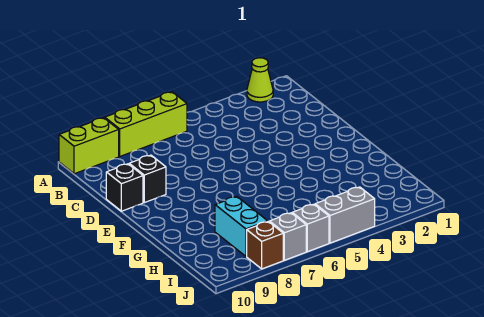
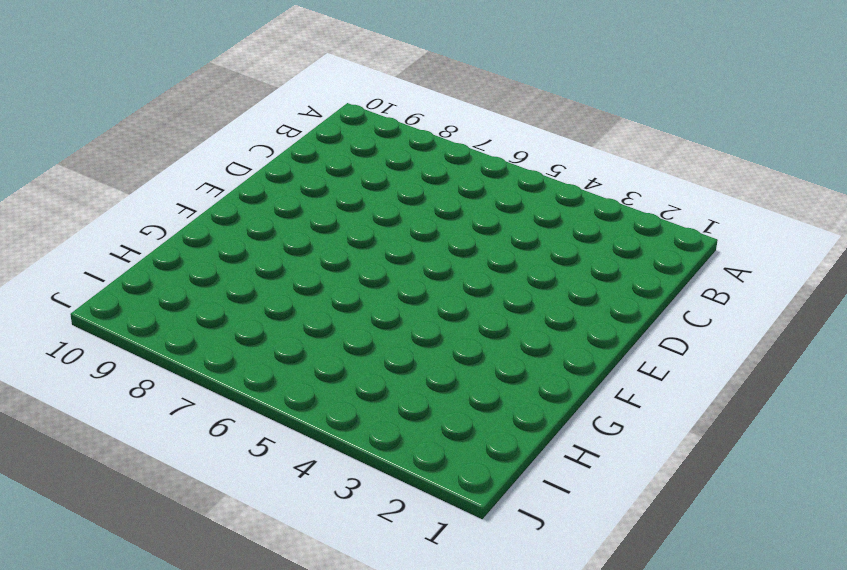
none -> lime 1x1 cone [247,58,273,102]
none -> lime 1x3 brick [105,92,187,156]

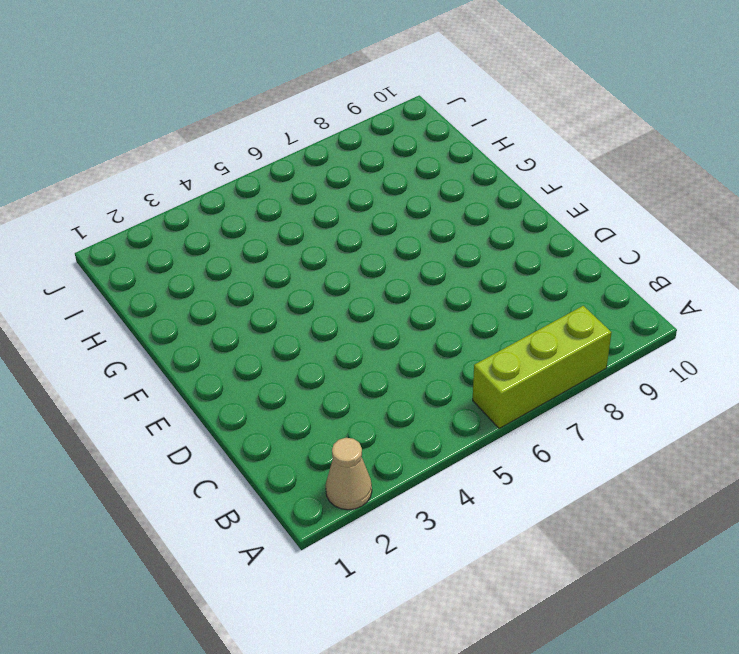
tan 1x1 cone [326,438,372,510] -> lime 1x1 cone [247,58,273,102]
none -> lime 1x2 brick [59,118,119,174]
none -> black 1x1 brick [129,155,166,203]

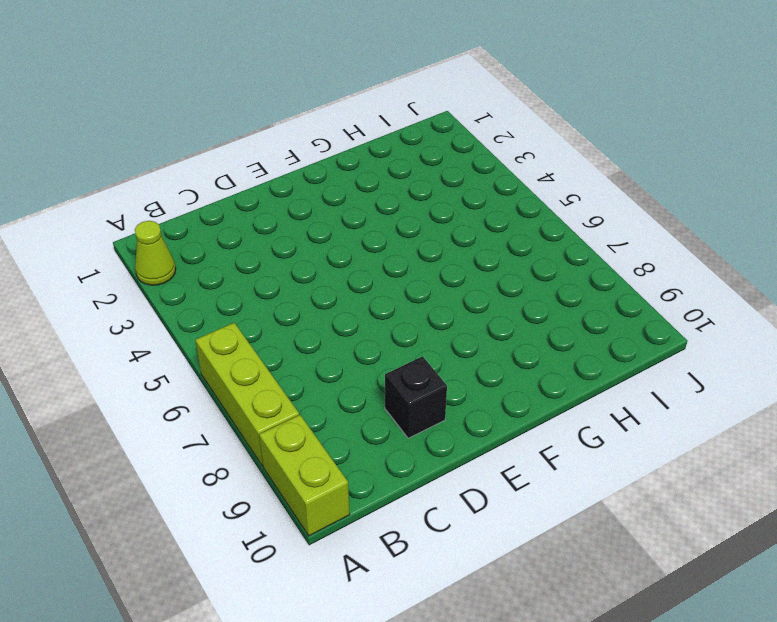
none -> black 1x1 brick [106,164,143,211]
none -> cyan 1x2 brick [215,197,268,256]

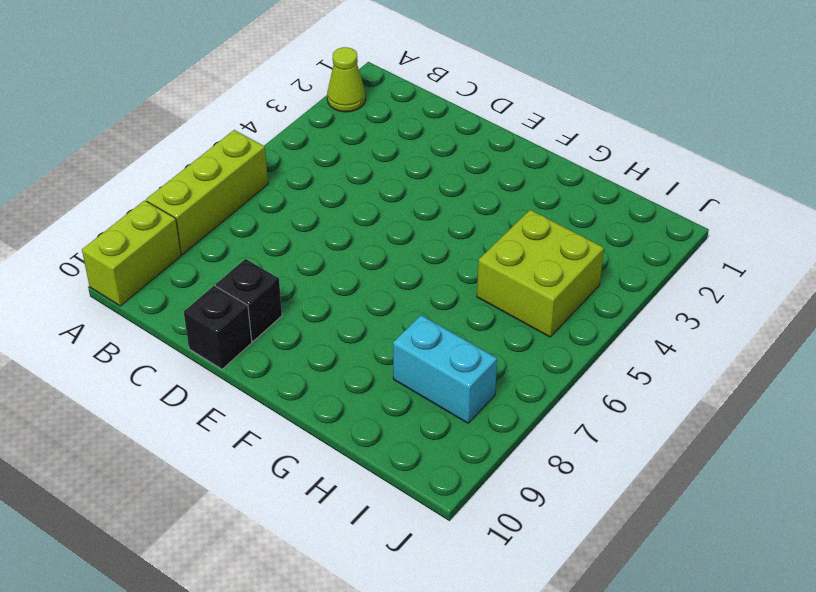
lime 2x2 brick [477,210,604,337] -> none
none -> grey 1x2 brick [315,187,375,243]
none -> grey 1x1 brick [292,204,329,252]

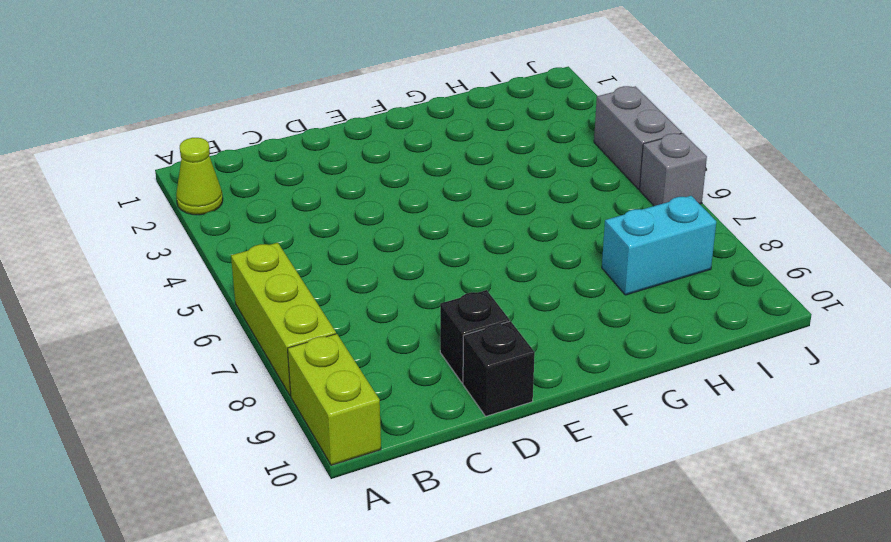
none -> grey 1x1 brick [269,213,306,260]
none -> brown 1x1 brick [247,221,283,269]

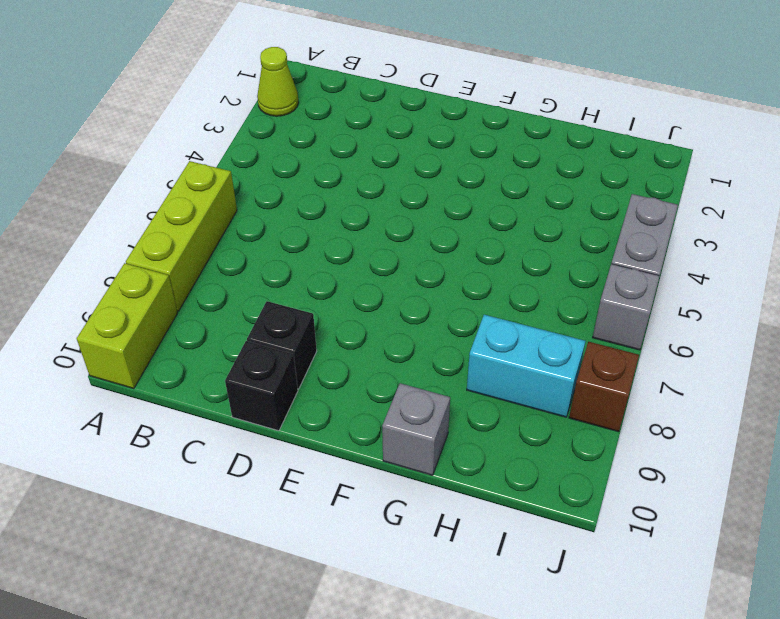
grey 1x1 brick [382,383,450,475] -> grey 1x1 brick moved to [269,213,306,260]

